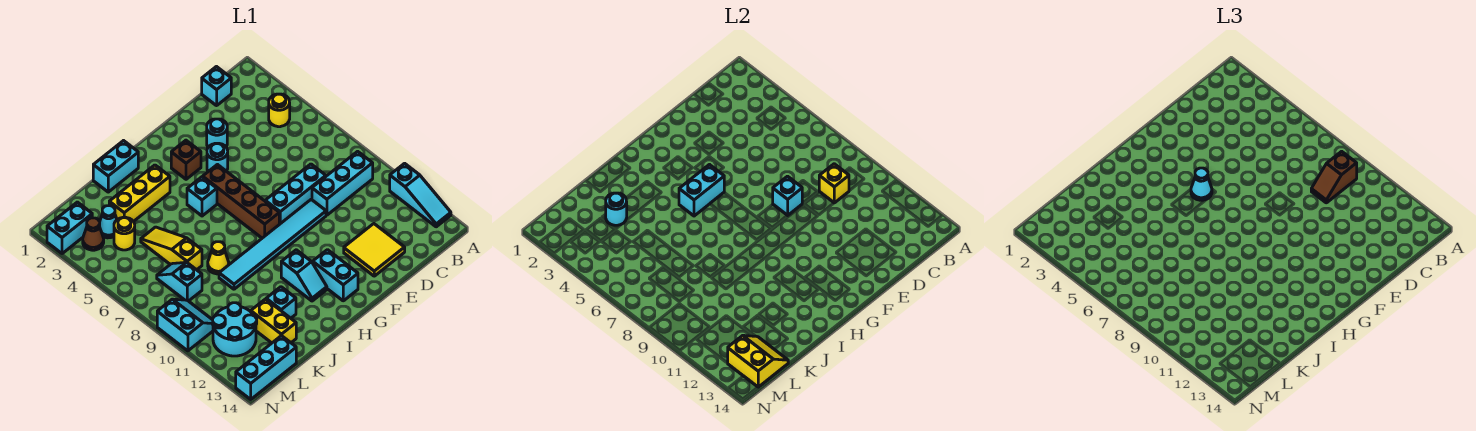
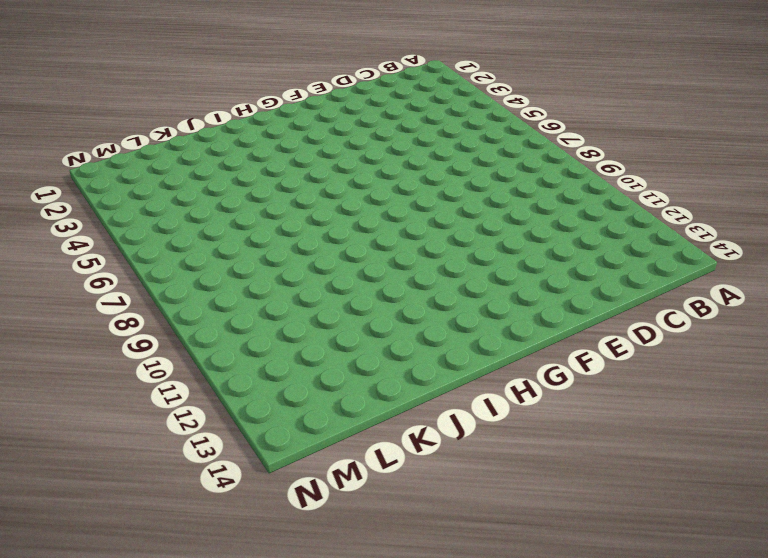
none -> cyan 1x3 slope [390,163,451,227]
none -> yellow 1x1 round brick [269,94,290,127]
none -> cyan 1x3 brick [312,151,373,215]
none -> cyan 1x1 brick [202,67,231,106]

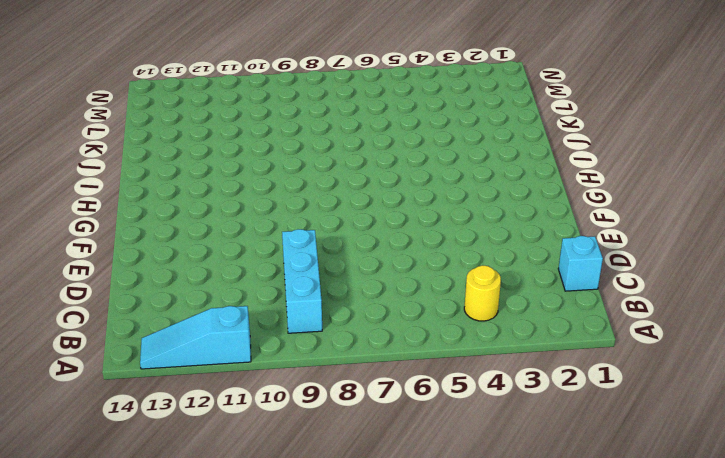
none -> cyan 1x3 brick [265,164,326,224]
none -> yellow 2x2 tile [344,224,405,276]
none -> cyan 1x1 round brick [207,119,227,147]
none -> cyan 1x6 tile [219,199,326,289]

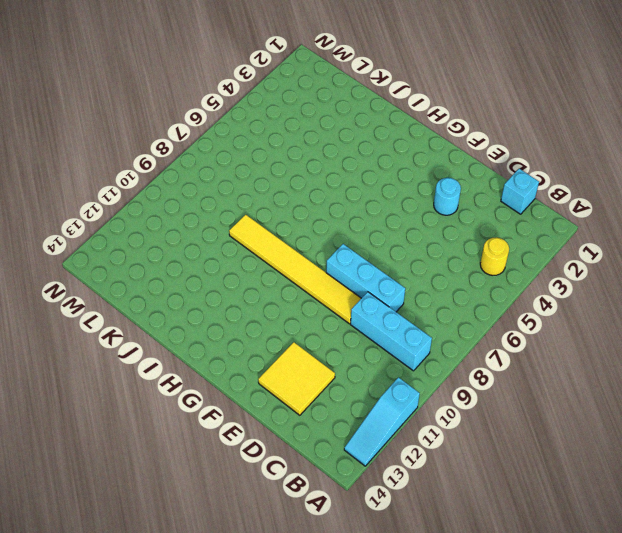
yellow 1x6 tile [229,215,361,324] -> cyan 1x6 tile [219,199,326,289]
none -> cyan 1x1 round brick [207,143,228,171]
none -> brown 1x1 brick [171,140,201,179]
none -> brown 1x4 brick [203,165,279,238]
none -> cyan 1x2 brick [313,250,358,301]

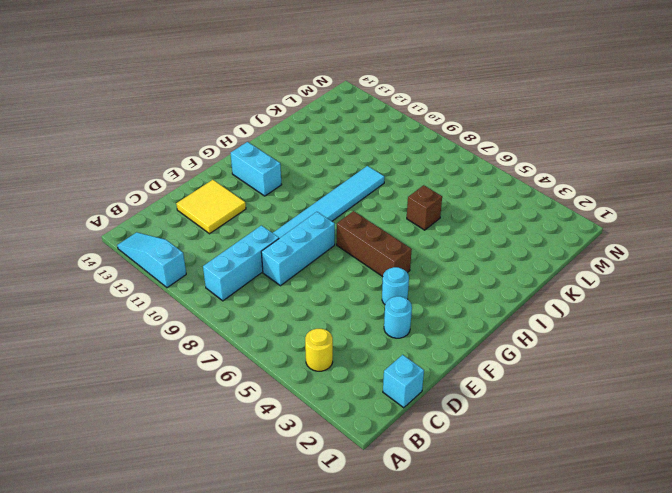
brown 1x3 brick [337,211,412,277] -> brown 1x4 brick [203,165,279,238]
brown 1x1 brick [407,185,442,230] -> brown 1x1 brick moved to [171,140,201,179]
none -> cyan 1x1 brick [187,177,217,216]
none -> cyan 1x2 slope [281,250,327,301]
none -> cyan 1x2 brick [93,141,138,192]
none -> yellow 1x3 brick [109,165,170,222]

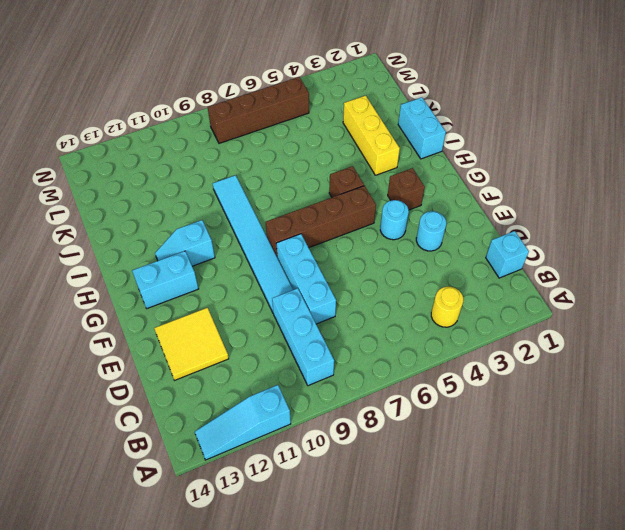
brown 1x1 brick [329,166,364,197] -> cyan 1x1 brick [187,177,217,216]
brown 1x4 brick [208,77,309,143] -> none
none -> yellow 1x1 cone [208,242,229,274]
none -> cyan 1x1 brick [266,287,296,318]
none -> yellow 1x3 slope [141,227,202,270]
none -> yellow 1x2 brick [251,299,296,343]

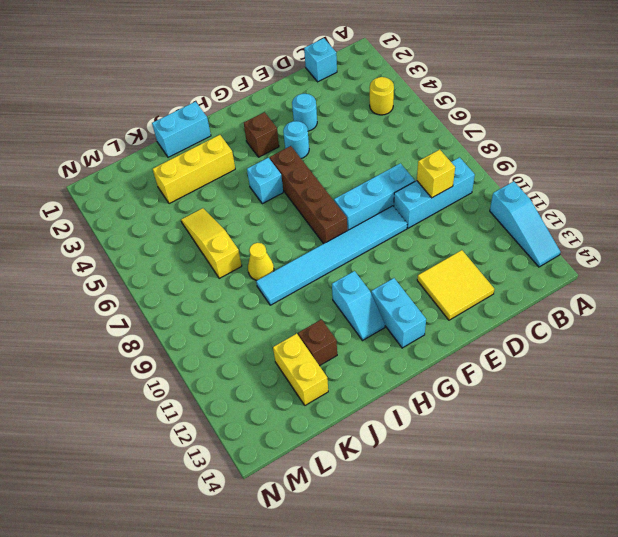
brown 1x1 brick [298,319,337,366] -> cyan 1x1 brick [266,287,296,318]
none -> cyan 1x1 cone [100,206,117,238]
none -> yellow 1x1 round brick [114,217,135,250]
none -> cyan 1x2 slope [157,262,202,301]
none -> cyan 2x2 round brick [213,303,257,356]

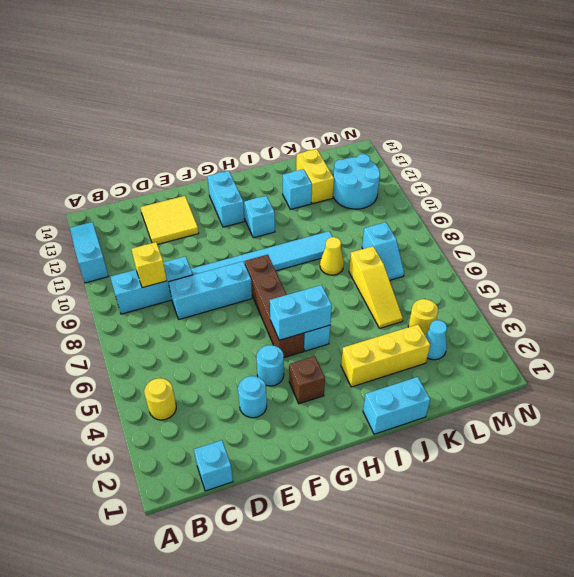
none -> cyan 1x3 brick [236,336,296,399]
none -> cyan 1x2 brick [47,202,92,254]
none -> brown 1x1 cone [83,218,104,250]
none -> cyan 2x2 slope [157,299,213,351]

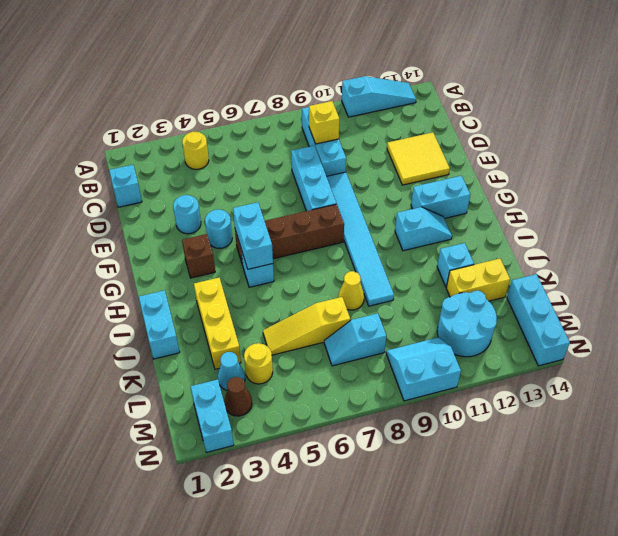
none -> cyan 1x1 brick [773,176,802,215]
none -> cyan 1x1 round brick [606,193,627,225]
none -> yellow 2x2 slope [728,335,788,387]
none -> brown 1x2 slope [1311,151,1357,203]

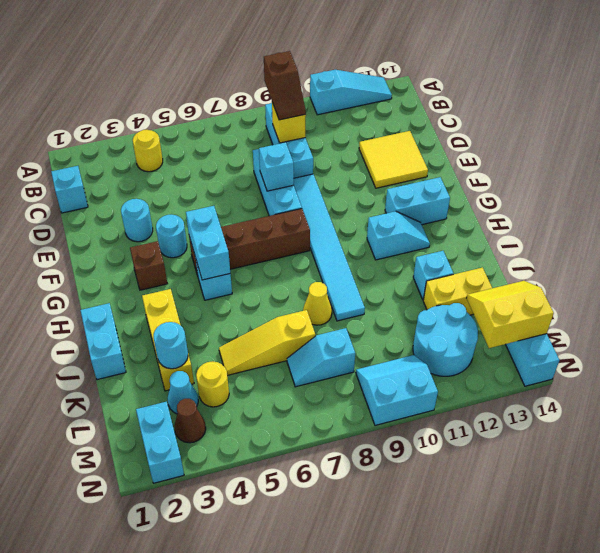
none -> cyan 1x1 cone [1191,168,1212,200]

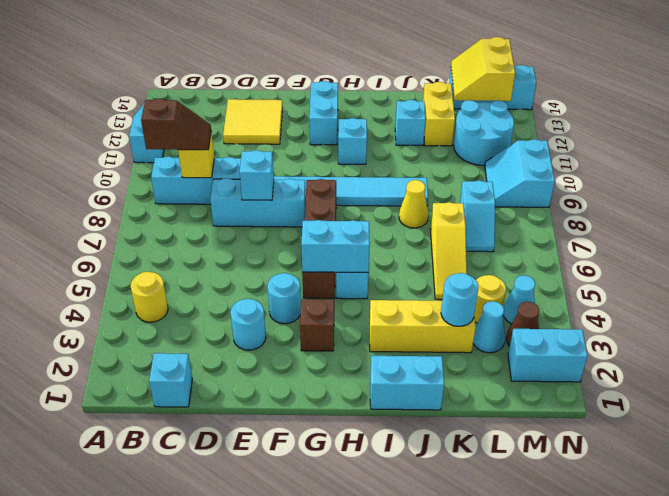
cyan 1x1 cone [503,275,535,324] -> cyan 1x1 cone moved to [1191,168,1212,200]

